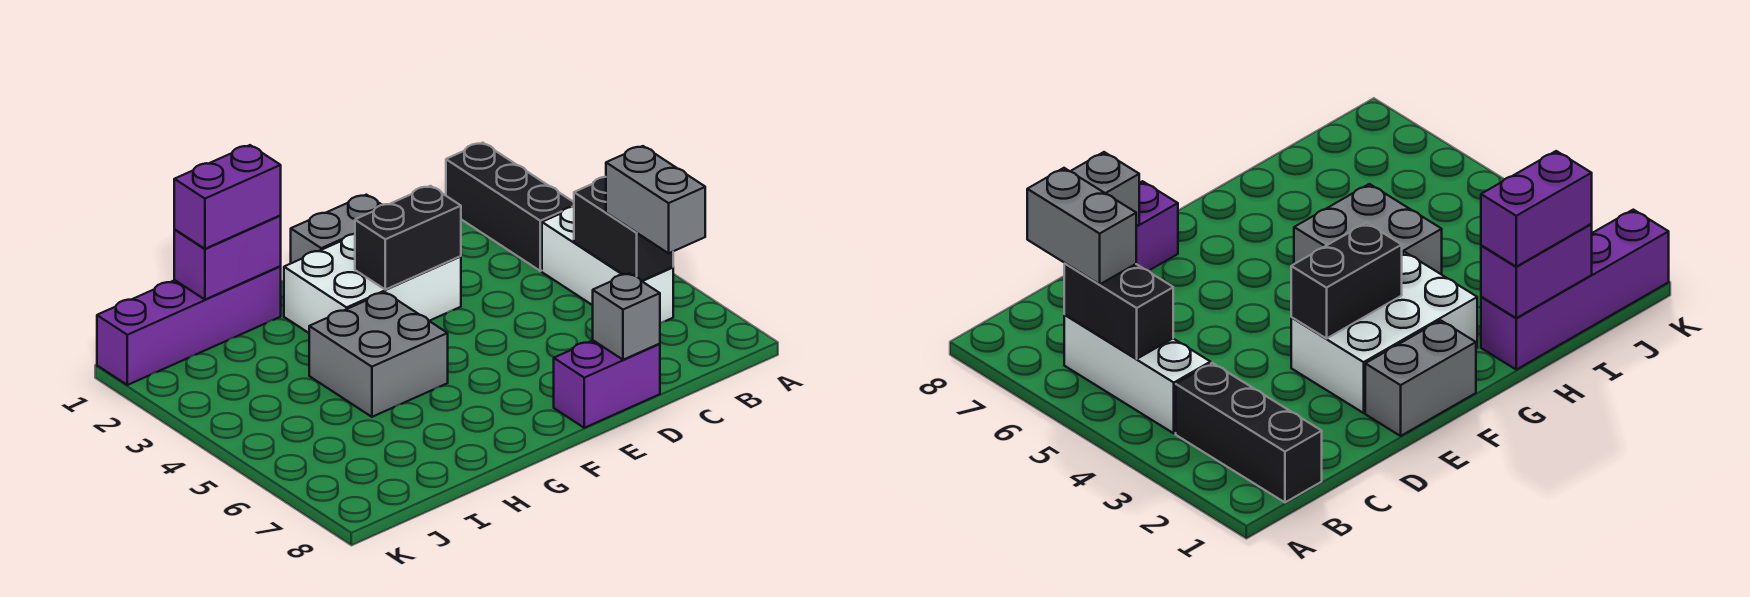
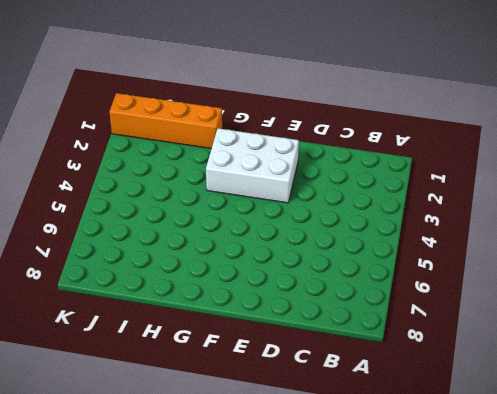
orange 1x4 brick [109,93,222,149] -> purple 1x4 brick [97,266,281,385]
none -> black 1x3 brick [446,143,574,271]
none -> white 1x3 brick [542,207,673,323]
none -> purple 1x2 brick [554,341,660,428]

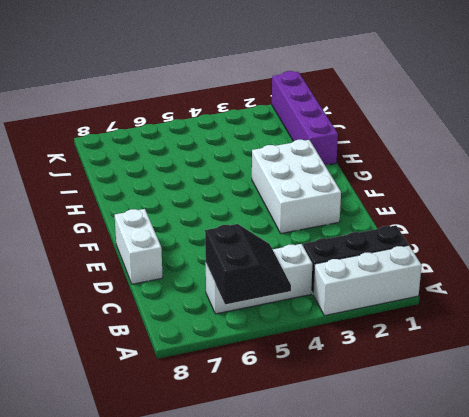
white 1x3 brick [313,245,422,316] -> none
black 2x2 slope [205,224,291,304] -> black 1x2 brick [574,177,673,281]
white 1x2 brick [115,209,163,284] -> purple 1x2 brick [554,341,660,428]
none -> grey 1x2 brick [291,195,382,263]
none -> grey 2x2 brick [309,292,448,417]
none -> grey 1x1 brick [593,273,660,360]

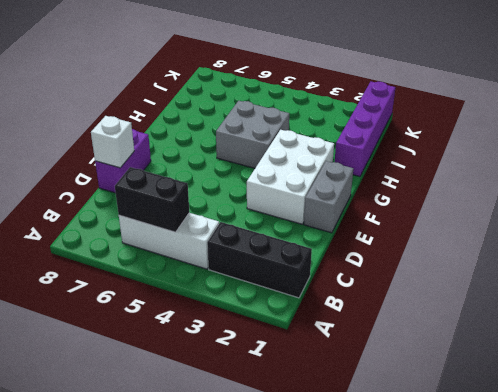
white 1x1 brick [91,116,134,168] -> grey 1x1 brick [593,273,660,360]
none -> black 1x2 brick [355,186,461,290]
none -> purple 1x2 brick [174,216,281,300]
none -> grey 1x2 brick [606,146,705,253]

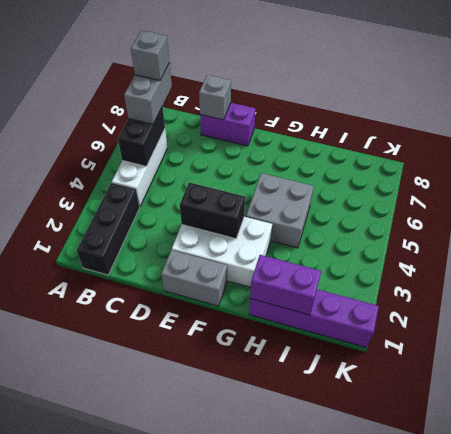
grey 1x1 brick [131,31,170,80] -> none
none -> purple 1x2 brick [174,145,281,249]

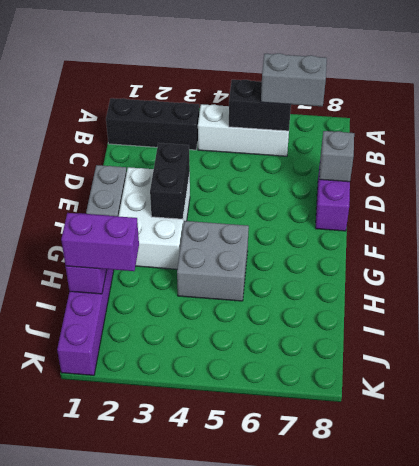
purple 1x2 brick [61,213,139,271] -> purple 1x2 brick turned to [174,145,281,249]

